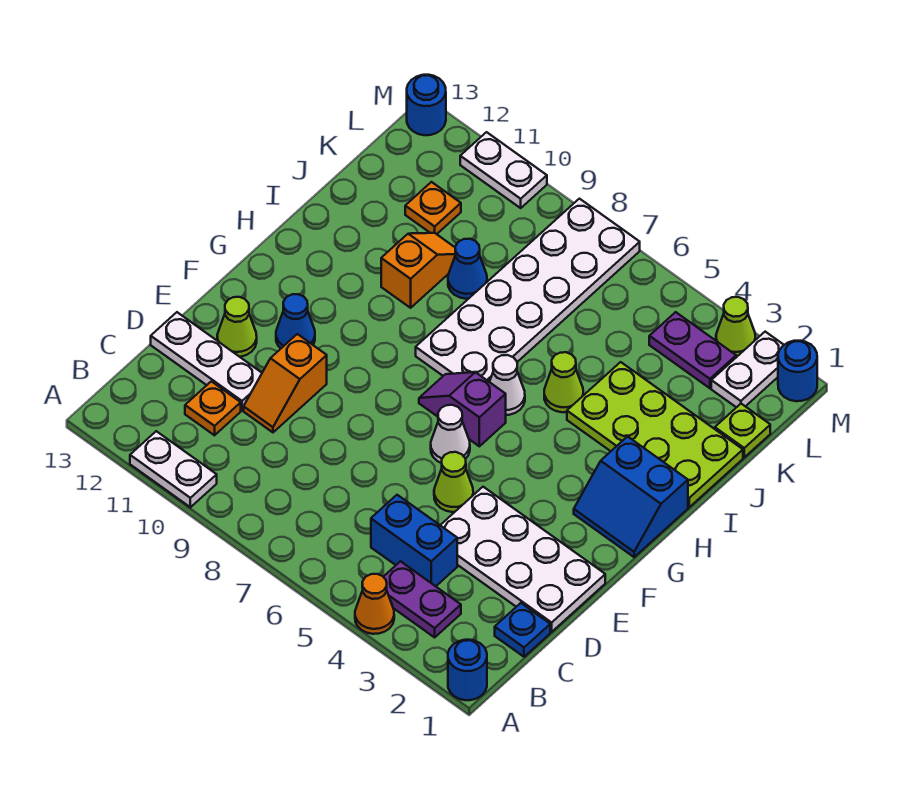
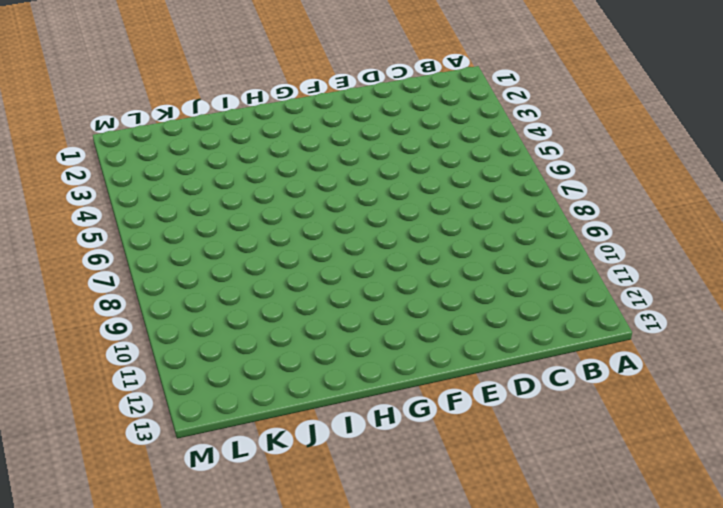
none -> blue 1x1 round brick [448,640,487,700]
none -> orange 1x1 cone [355,574,394,634]
none -> white 1x2 plate [130,431,217,507]
none -> purple 1x2 plate [384,561,461,637]

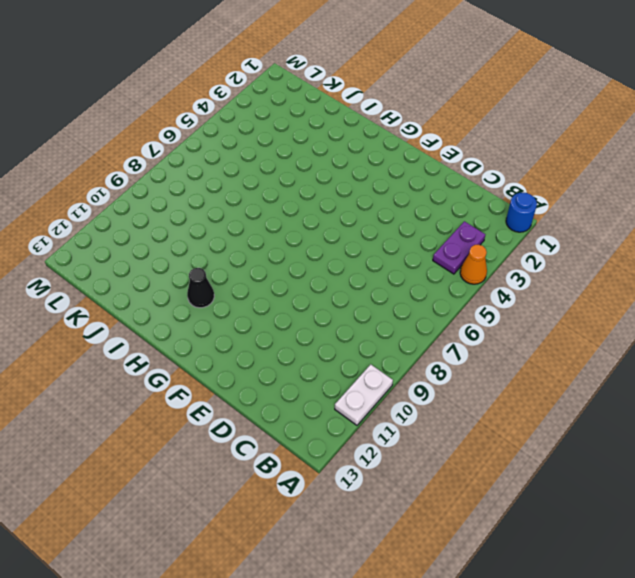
black 1x1 cone [187,268,214,308] -> none
none -> blue 1x1 plate [495,603,550,657]
none -> blue 1x2 brick [371,495,457,586]
none -> orange 1x1 plate [185,381,241,435]
none -> white 2x4 plate [440,487,605,632]

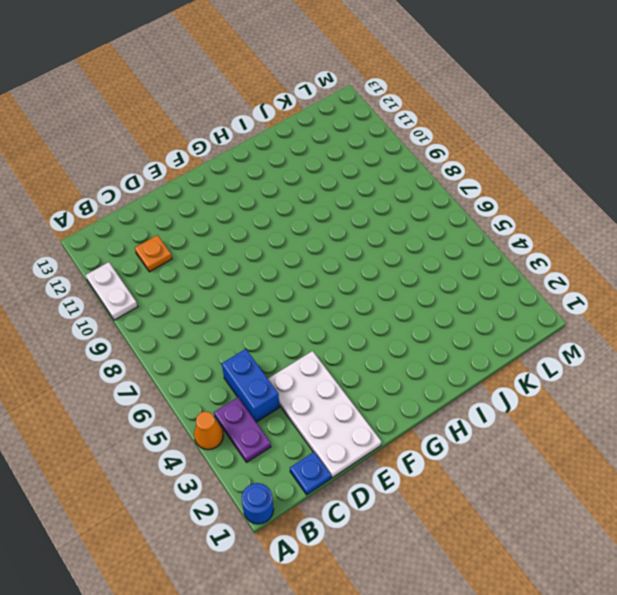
none -> orange 1x2 slope [244,334,327,432]
none -> white 1x3 plate [151,312,262,410]
none -> lime 1x1 cone [434,452,473,512]
none -> lime 1x1 cone [217,297,257,357]

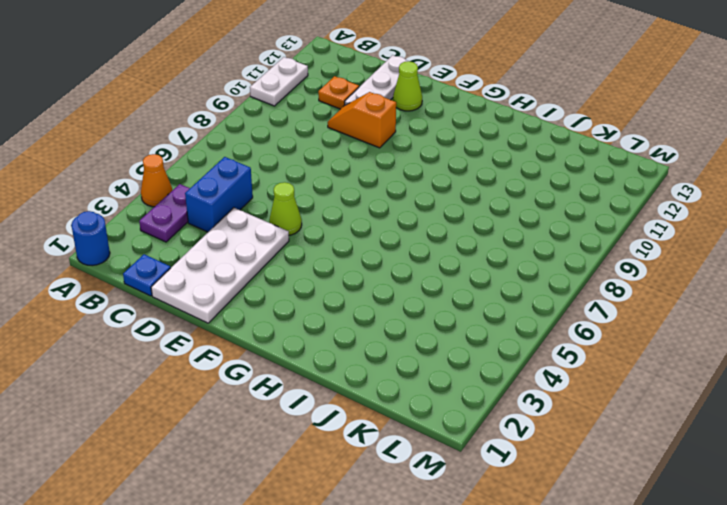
none -> white 1x1 cone [431,405,470,463]
none -> blue 1x1 cone [276,294,315,348]
none -> blue 2x2 slope [574,437,688,557]
none -> purple 1x2 slope [419,372,506,446]

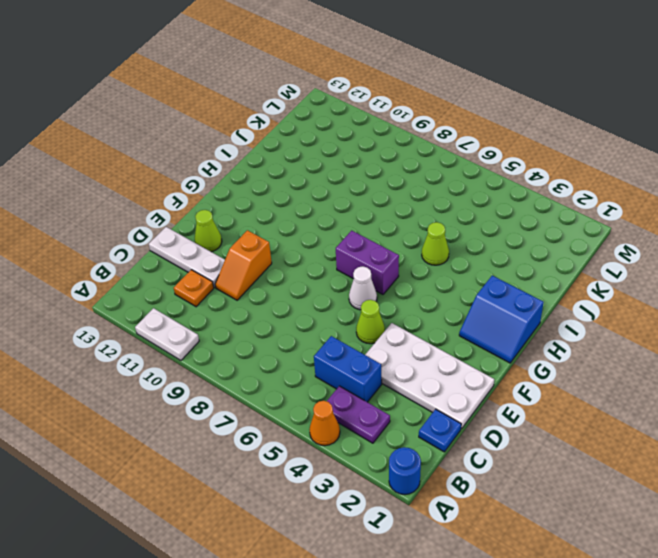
purple 1x2 brick [336,231,399,294] -> purple 1x2 slope [419,372,506,446]
none -> blue 1x1 cone [276,294,315,348]
none -> white 1x1 cone [490,355,525,415]
none -> white 2x6 plate [416,199,640,382]
none -> lime 2x4 plate [567,362,743,507]

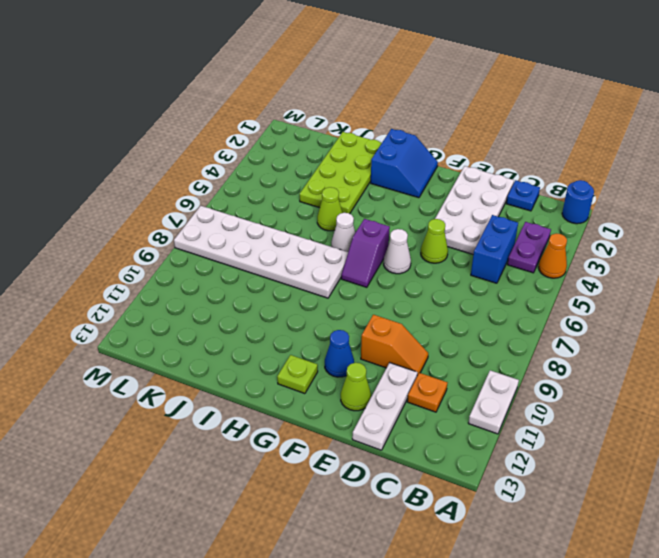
lime 1x1 plate [277,355,318,394] -> lime 1x1 plate moved to [715,404,770,457]
none -> orange 1x2 slope [381,233,455,308]
none -> blue 1x1 cone [448,239,487,299]
none -> orange 1x1 plate [405,182,461,234]
none -> white 1x2 plate [711,332,783,407]

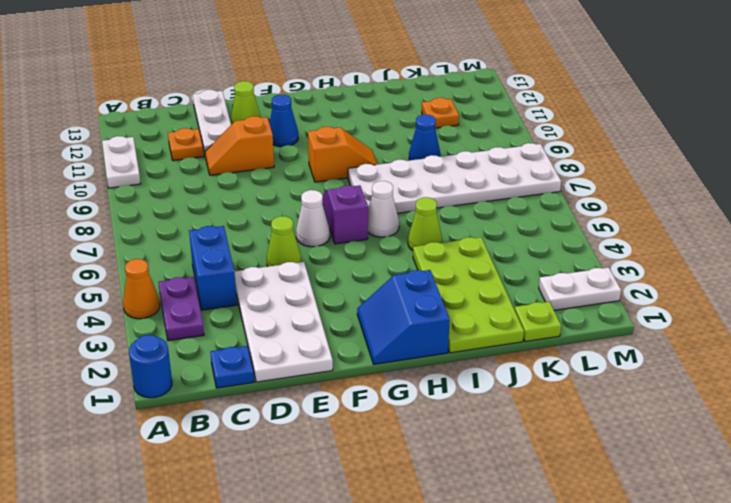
orange 1x2 slope [308,127,378,182] -> orange 1x2 slope moved to [381,233,455,308]
none -> purple 1x2 plate [649,312,736,388]
none -> blue 1x1 round brick [778,341,817,401]
none -> lime 1x1 cone [716,297,755,357]
none -> white 1x2 plate [460,132,547,208]

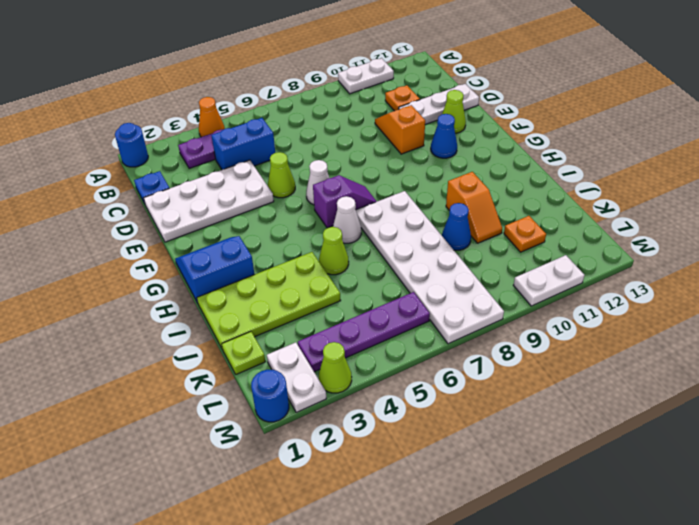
purple 1x4 plate [298,292,430,372] -> purple 1x2 plate [649,312,736,388]
none -> blue 1x1 round brick [407,75,446,135]

